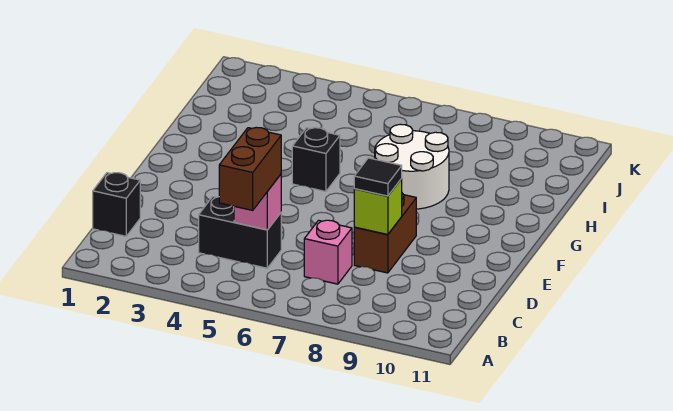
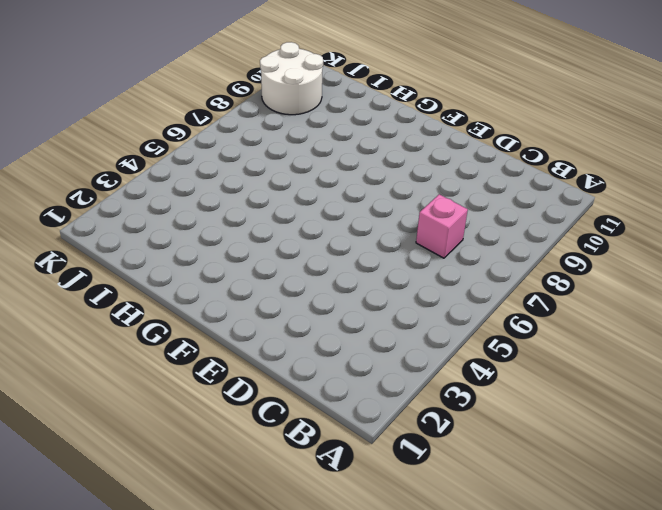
white 2x2 round brick [260,42,323,115] -> white 2x2 round brick moved to [375,124,449,209]
none -> black 1x1 brick [93,173,140,236]
none -> black 1x2 brick [199,197,281,268]

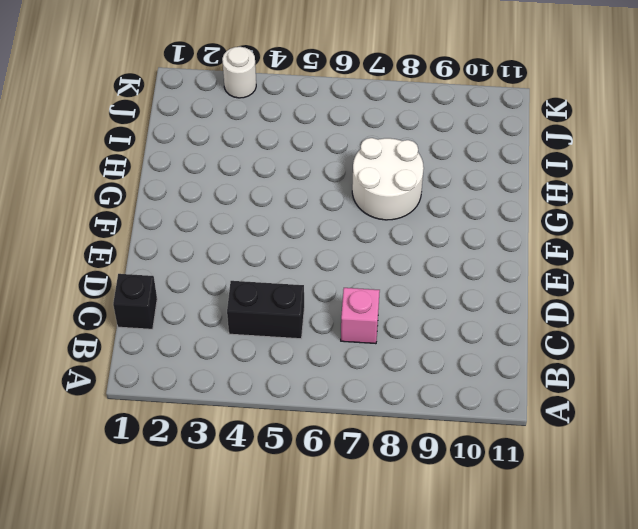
white 1x1 round brick [222,47,256,98] -> none
none -> brown 1x2 brick [354,193,416,273]
none -> black 1x1 brick [292,128,340,192]

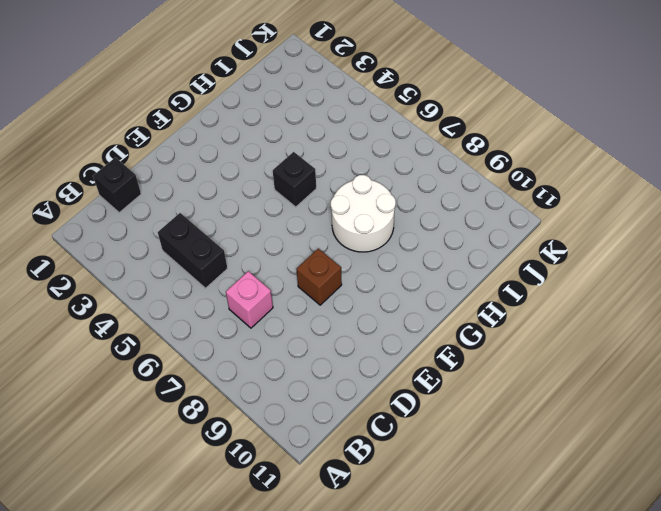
brown 1x1 brick [297,248,342,305] -> brown 1x2 brick [354,193,416,273]
none -> pink 1x1 brick [234,174,281,230]
none -> lime 1x1 brick [354,179,402,235]

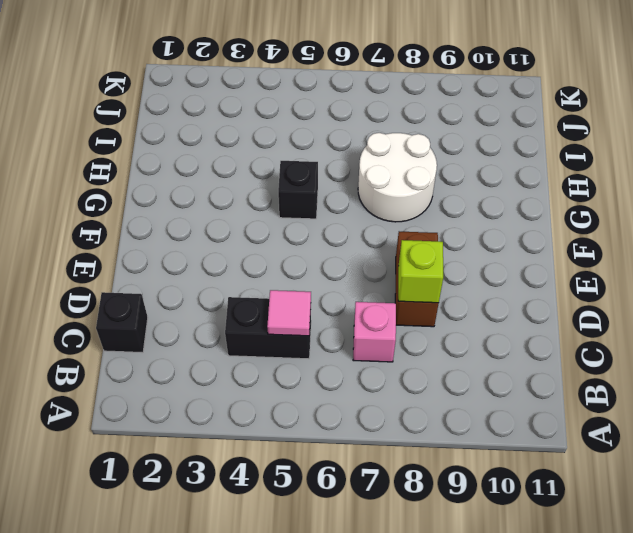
pink 1x1 tile [267,290,311,336] -> pink 1x1 brick [234,174,281,230]
none -> brown 1x2 brick [219,127,281,210]
none -> black 1x1 tile [354,158,402,196]

